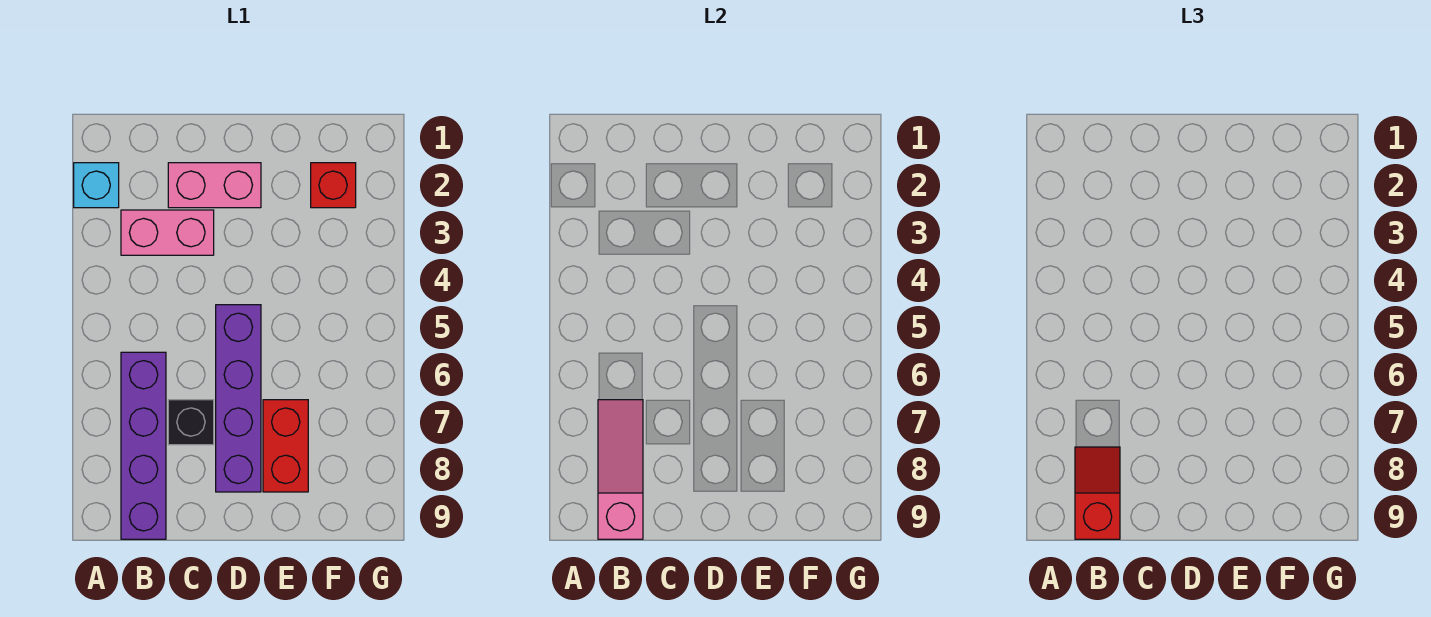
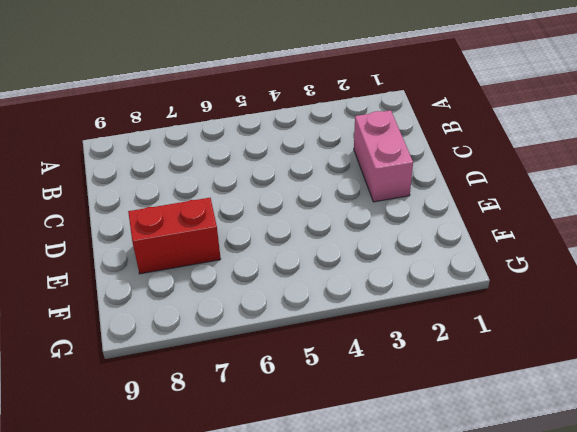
none -> cyan 1x1 brick [74,163,119,208]
none -> pink 1x2 brick [121,210,214,255]

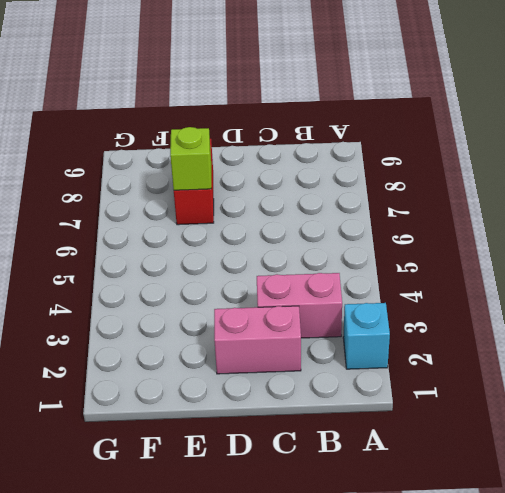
lime 1x1 brick [170,127,211,190] -> none
none -> purple 1x4 brick [121,352,166,539]
none -> black 1x1 brick [168,400,214,445]

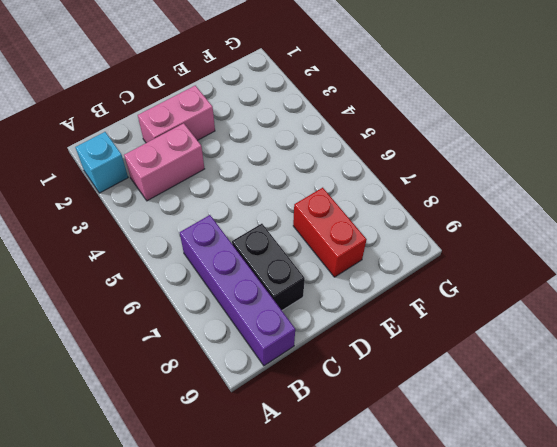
black 1x2 brick [232,224,305,310] -> black 1x1 brick [168,400,214,445]
none -> purple 1x4 brick [216,305,261,492]
none -> red 1x1 brick [311,163,356,208]

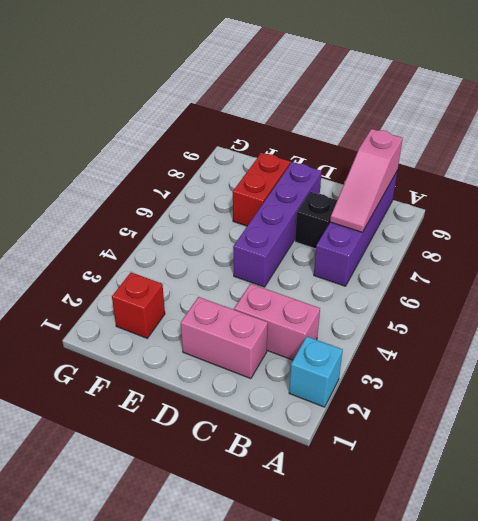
none -> red 1x2 slope [1075,447,1120,539]

